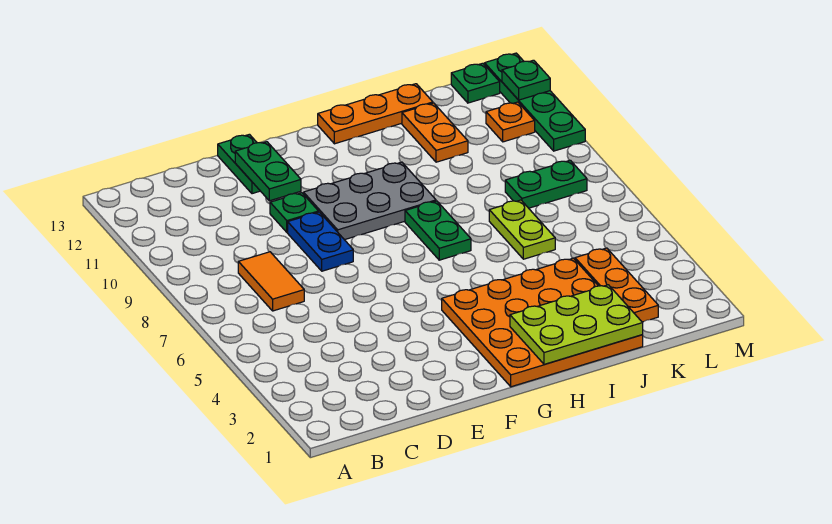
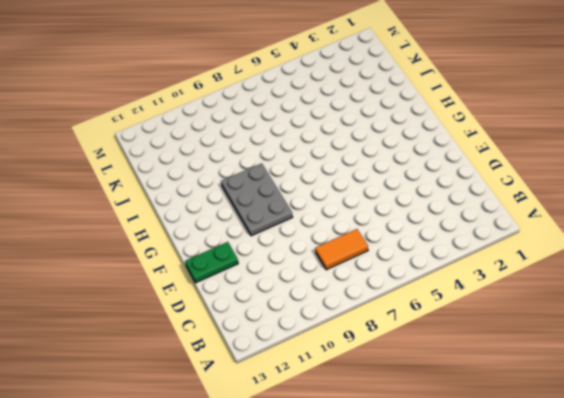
none -> blue 1x2 plate [288,212,353,271]
none -> green 1x1 plate [270,193,319,232]
none -> orange 4x4 plate [442,258,643,387]

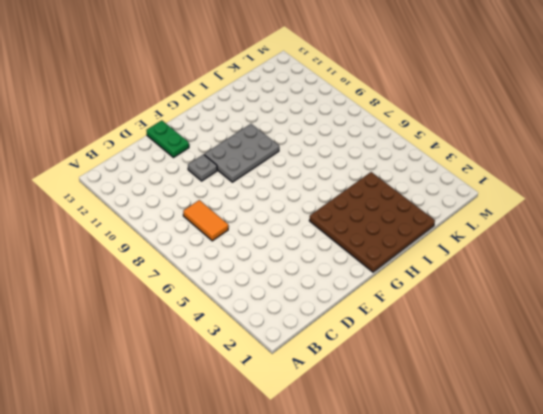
grey 1x1 plate [188,154,217,181] -> green 1x1 plate [270,193,319,232]
brown 4x4 plate [309,172,435,272] -> orange 4x4 plate [442,258,643,387]
none -> blue 1x2 plate [288,212,353,271]
none -> green 1x2 plate [405,201,471,260]
none -> orange 1x3 plate [318,84,433,144]

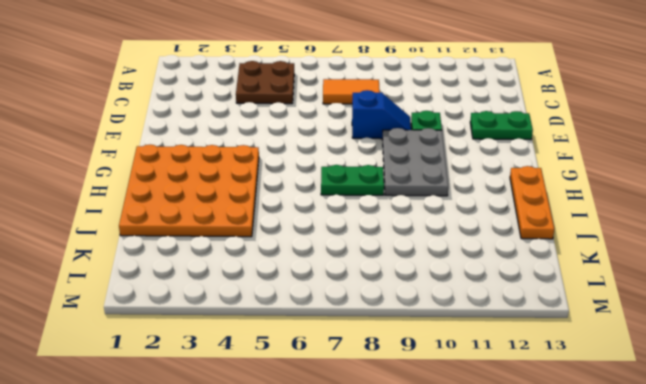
brown 2x2 plate [236,61,294,104] -> none
blue 1x2 slope [352,90,411,139] -> blue 1x2 plate [288,212,353,271]
none -> lime 1x2 plate [489,200,555,259]
none -> orange 1x2 plate [402,103,468,162]
none -> orange 1x3 plate [575,248,658,322]

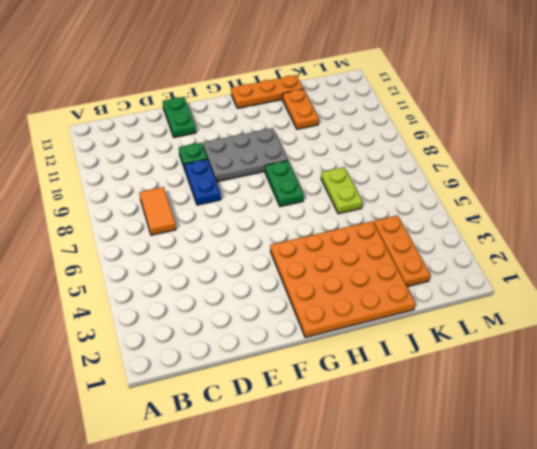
none -> green 1x2 plate [505,160,587,208]
none -> orange 1x1 plate [486,102,535,142]
none -> green 1x1 plate [451,63,500,103]

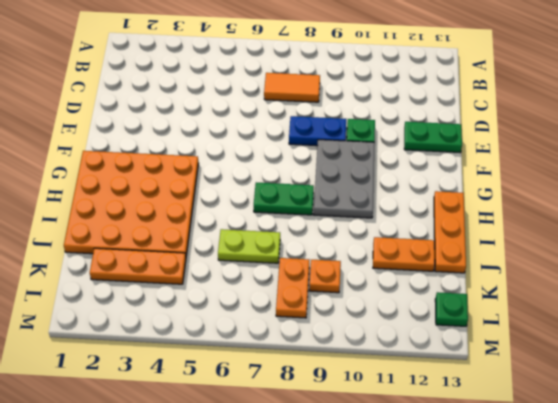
orange 1x2 plate [276,258,309,318] -> green 1x2 plate [505,160,587,208]
orange 1x1 plate [309,260,341,293] -> orange 1x1 plate moved to [486,102,535,142]
none -> green 1x4 plate [485,53,585,151]
none -> green 1x2 plate [235,142,301,201]
none -> lime 2x3 plate [510,285,643,364]

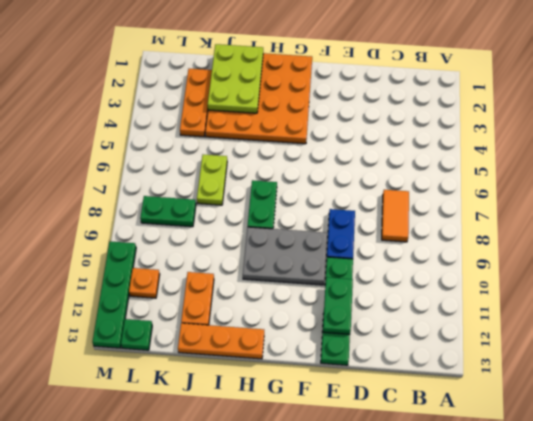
lime 2x3 plate [208,44,263,113] -> lime 2x3 plate turned to [510,285,643,364]
none -> green 1x1 plate [502,60,550,100]

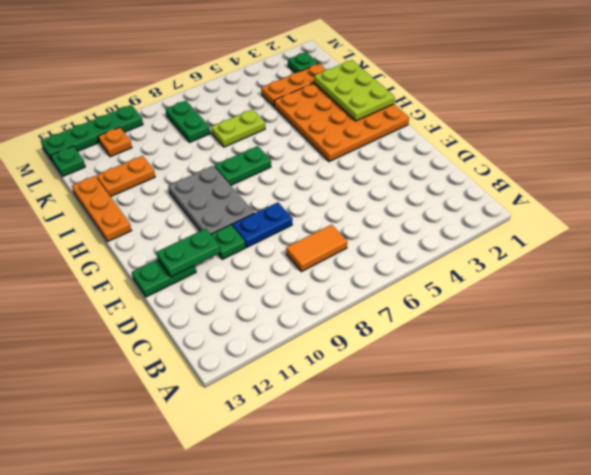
green 1x1 plate [288,52,319,73] -> green 1x1 plate moved to [502,60,550,100]

